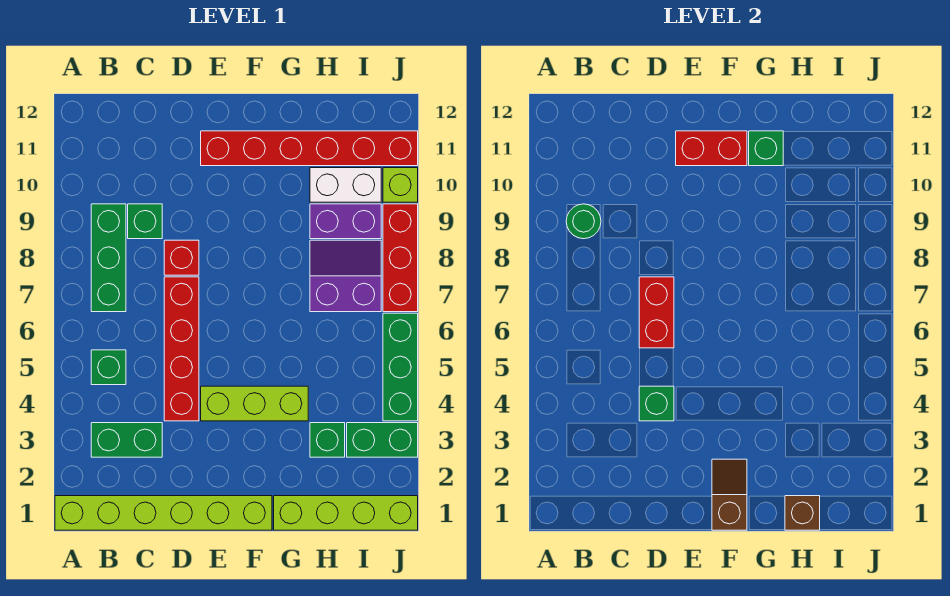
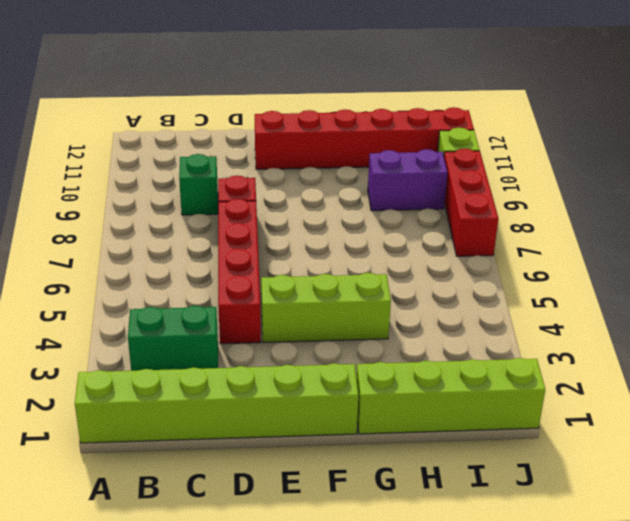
none -> green 1x1 brick [91,350,126,385]
none -> green 1x3 brick [91,204,126,312]
none -> green 1x1 brick [310,423,345,457]

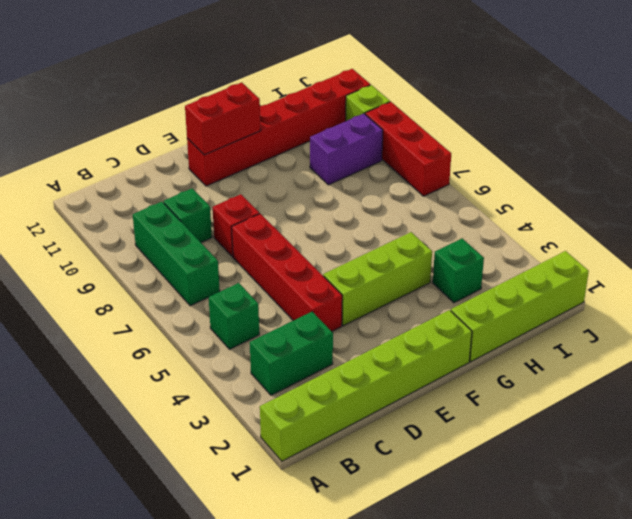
none -> purple 2x2 slope [310,240,381,312]
none -> white 1x2 brick [310,168,381,202]
none -> green 1x2 brick [347,423,418,457]

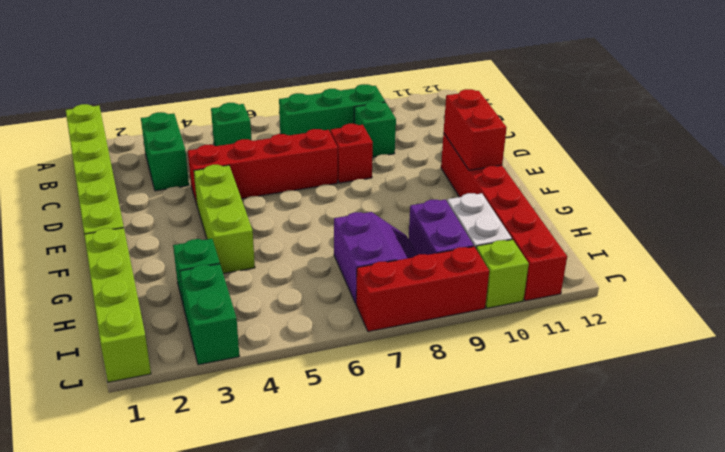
none -> green 1x3 brick [383,313,418,421]
none -> green 1x1 round brick [566,204,601,239]
none -> green 1x1 brick [639,386,674,421]

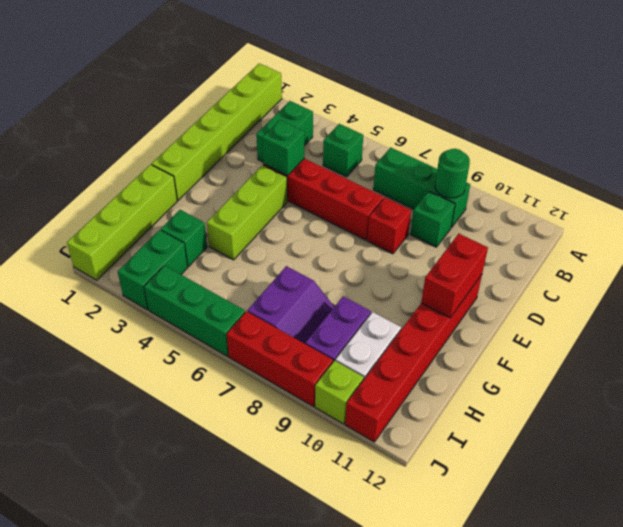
none -> red 1x2 brick [639,277,674,348]
none -> brown 1x2 slope [712,459,747,530]
none -> green 1x1 brick [749,131,783,166]

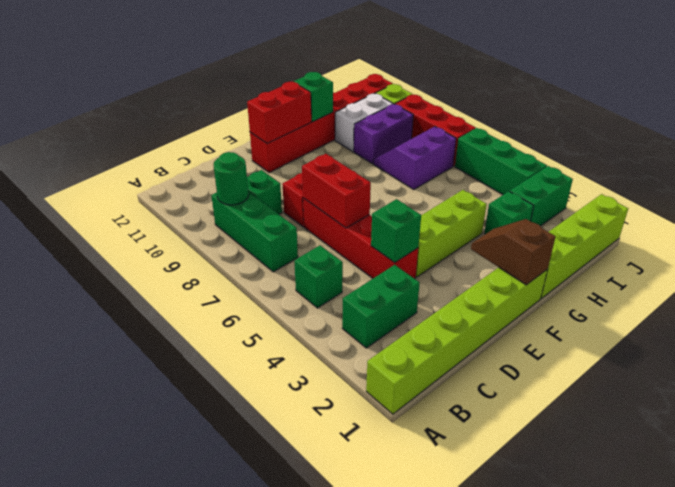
none -> brown 1x1 brick [785,496,820,530]

